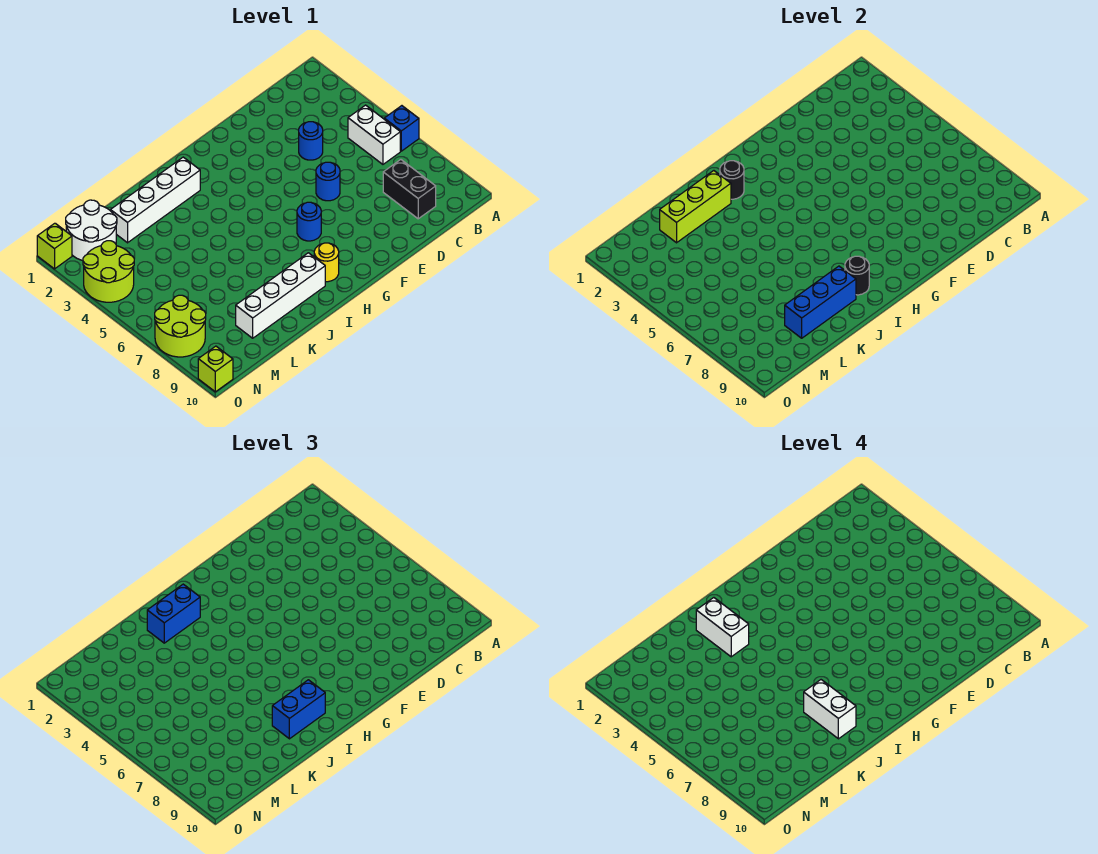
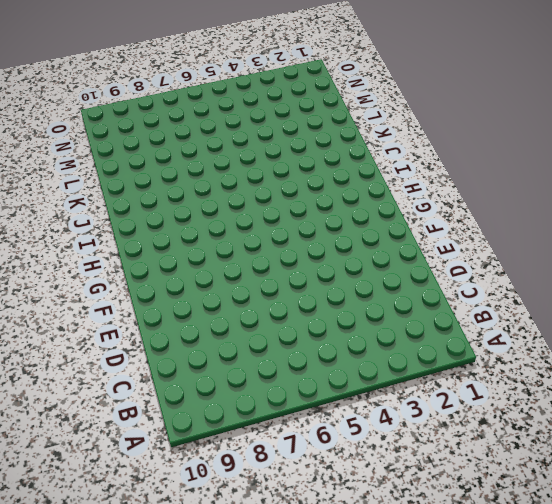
none -> blue 1x1 brick [384,106,419,151]
none -> white 1x2 brick [348,105,400,164]
none -> black 1x2 brick [383,160,436,219]

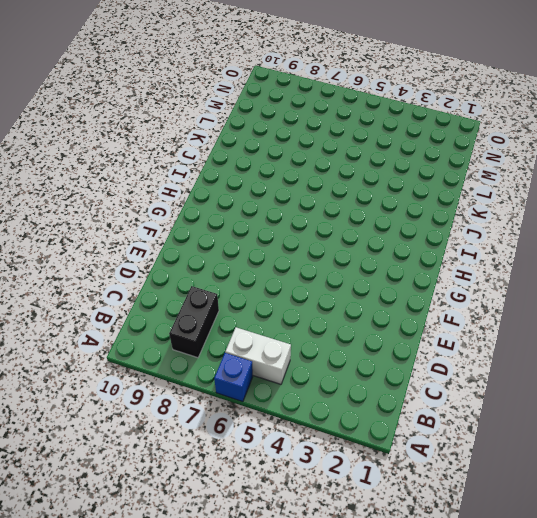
black 1x2 brick [169,286,219,358] -> black 1x2 brick turned to [383,160,436,219]
none -> blue 1x1 round brick [299,122,323,160]
none -> blue 1x1 round brick [316,162,340,201]
none -> blue 1x1 round brick [297,202,321,241]

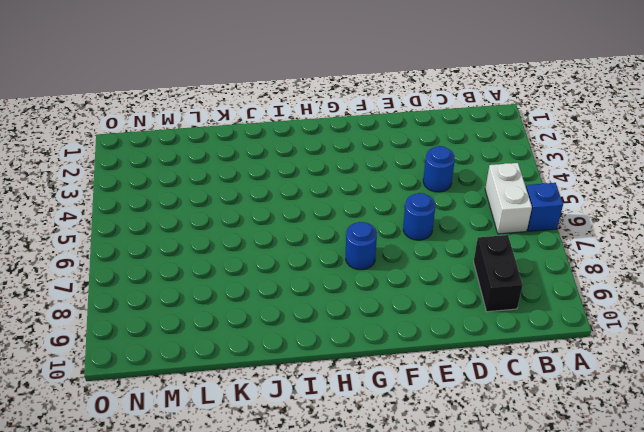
none -> yellow 1x1 round brick [314,243,339,282]
none -> white 1x4 brick [111,157,200,243]
none -> white 1x4 brick [236,253,325,338]

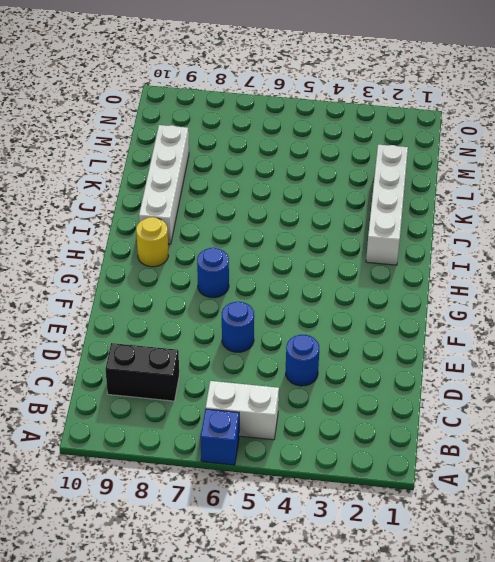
none -> white 2x2 round brick [66,200,117,261]
none -> lime 2x2 round brick [83,241,134,302]
none -> lime 2x2 round brick [155,295,206,357]

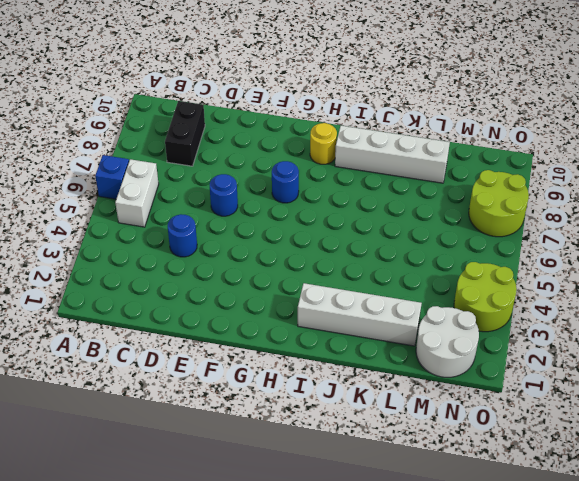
none -> lime 1x1 brick [37,223,72,269]
none -> lime 1x1 brick [198,346,233,392]
none -> black 1x1 round brick [720,161,744,199]

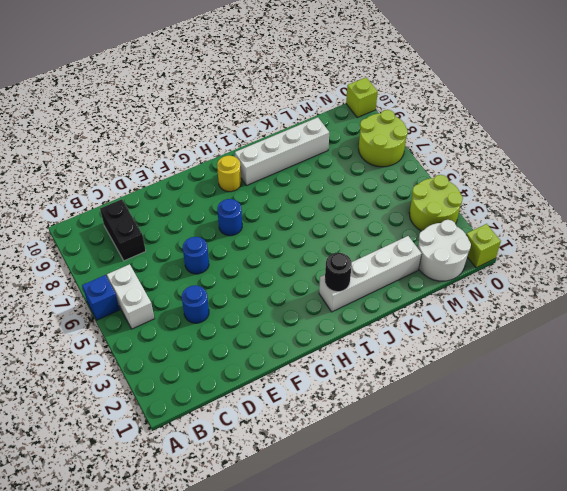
none -> black 1x1 round brick [845,256,869,295]
none -> lime 1x3 brick [660,171,731,243]
none -> blue 1x3 brick [785,266,856,338]

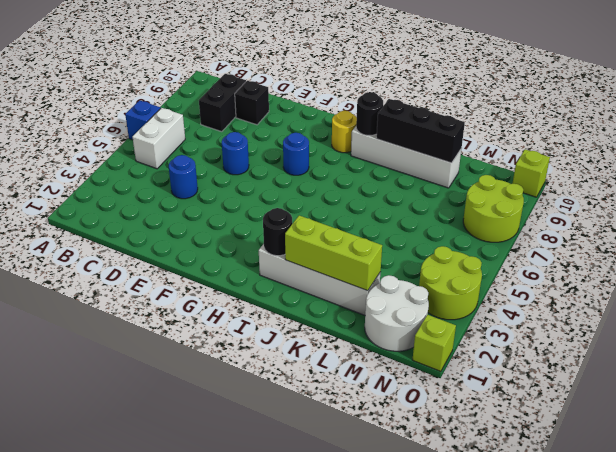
black 1x1 brick [235,81,269,125] -> none
black 1x3 brick [377,99,465,163] -> blue 1x3 brick [785,266,856,338]
none -> blue 1x2 brick [147,584,200,643]
none -> blue 1x2 brick [272,680,325,739]
none -> white 1x2 brick [696,598,749,657]

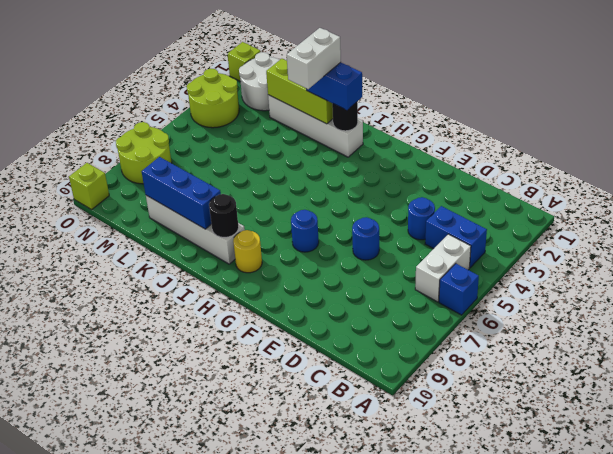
blue 1x2 brick [425,206,487,268] -> blue 1x2 brick moved to [272,680,325,739]
none -> black 1x2 brick [383,160,436,219]
none -> white 1x2 brick [804,680,856,739]

